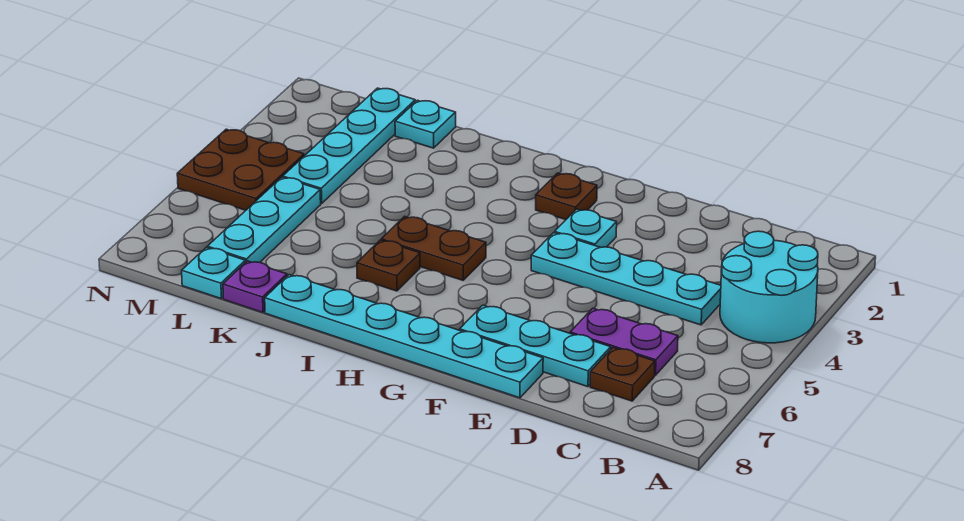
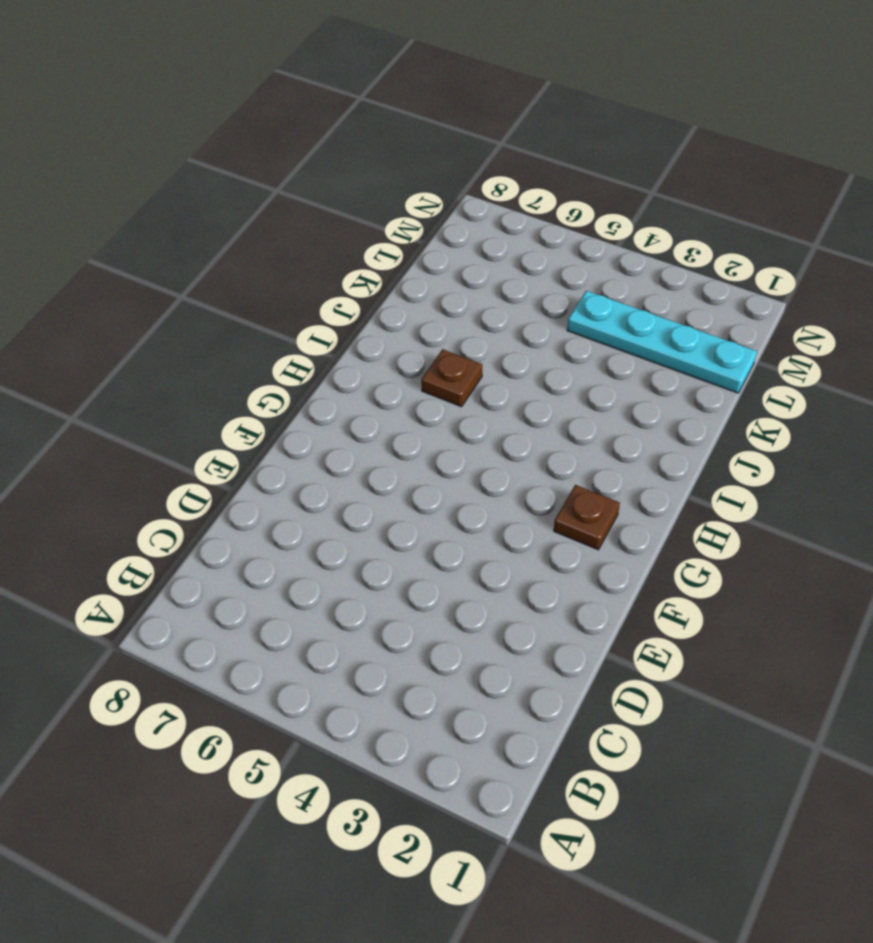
none -> cyan 2x2 round brick [720,231,818,343]
none -> cyan 1x4 plate [531,233,721,325]
none -> purple 1x2 plate [570,308,678,375]

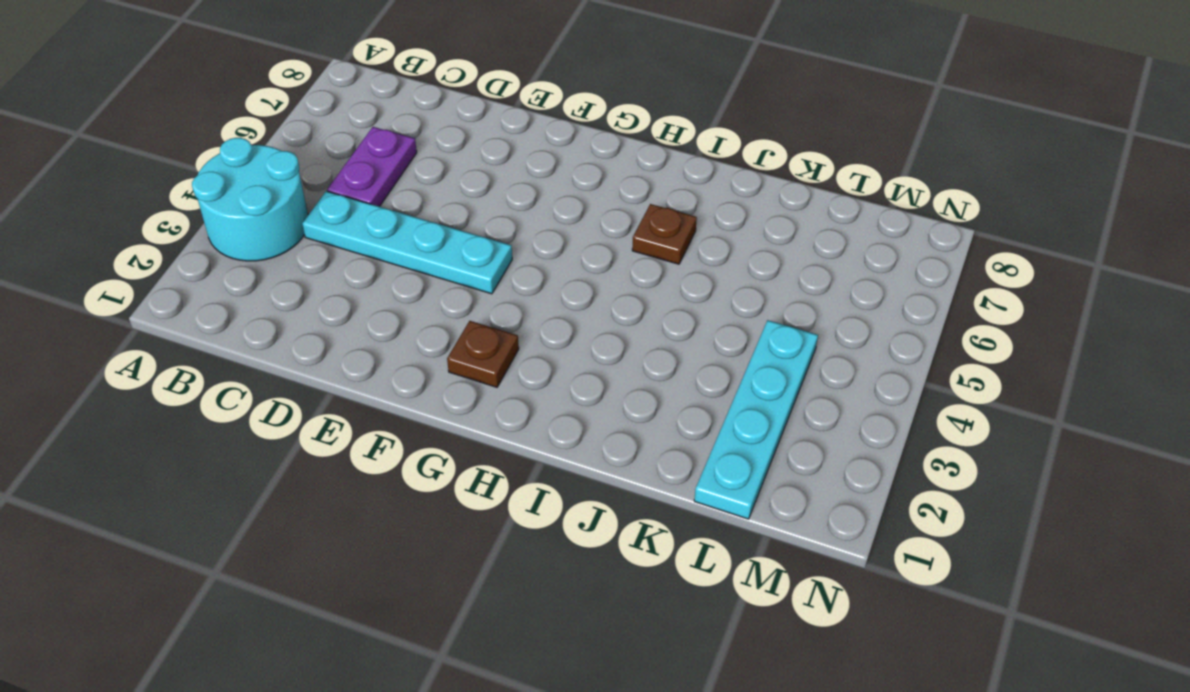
purple 1x2 plate [327,127,417,207] -> purple 1x2 plate turned to [570,308,678,375]
none -> brown 1x1 plate [590,348,655,401]
none -> cyan 1x3 plate [460,305,611,387]
none -> cyan 1x6 plate [265,275,543,398]

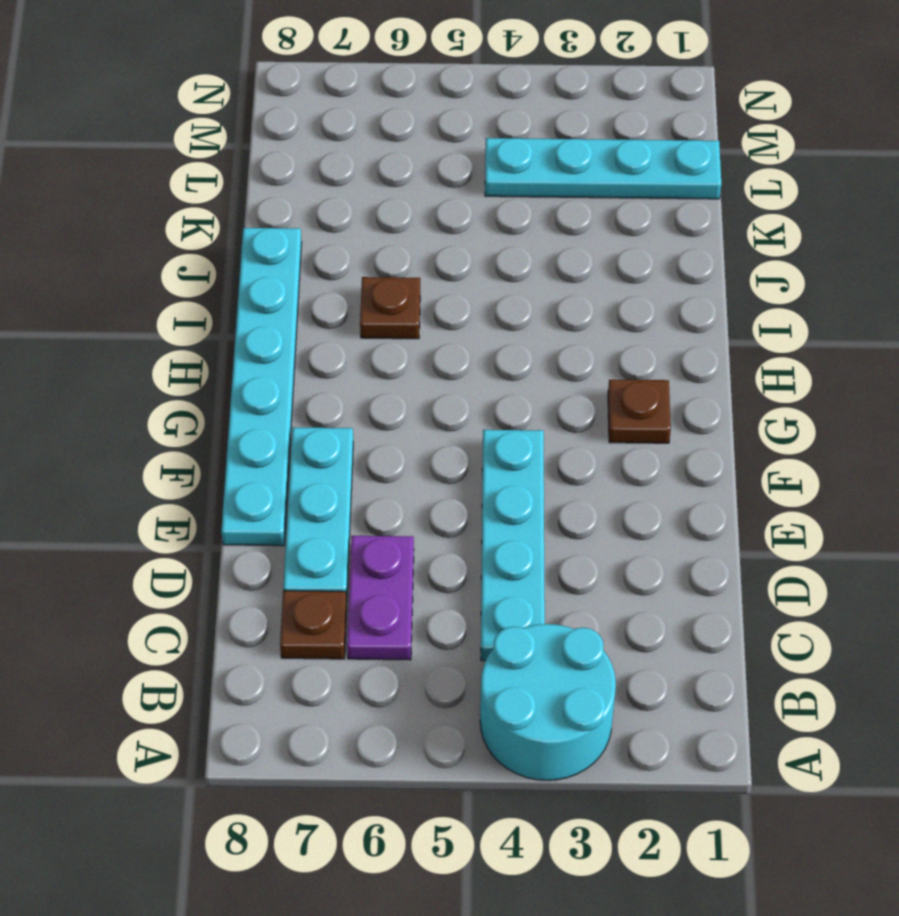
none -> cyan 1x1 plate [555,209,617,247]
none -> brown 1x2 plate [381,216,486,280]
none -> cyan 1x1 plate [395,100,456,148]

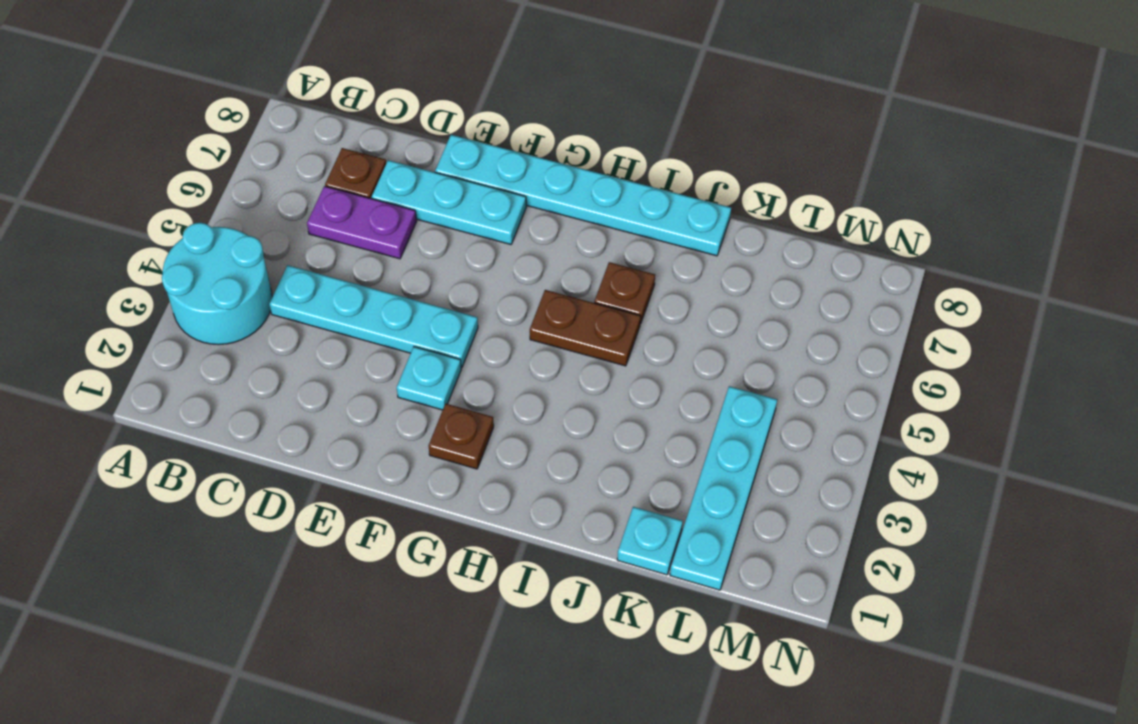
none -> purple 1x1 plate [223,261,287,312]
none -> cyan 1x3 plate [207,177,321,263]
none -> cyan 1x1 plate [182,247,245,299]

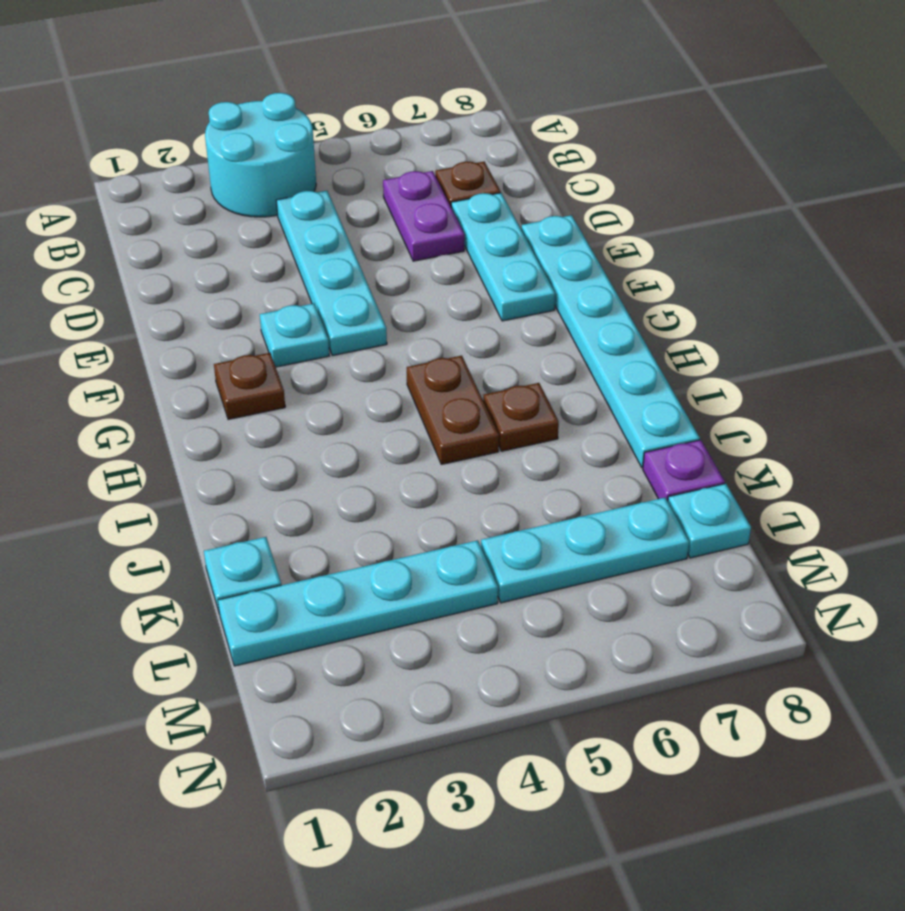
none -> brown 2x2 plate [177,129,304,210]

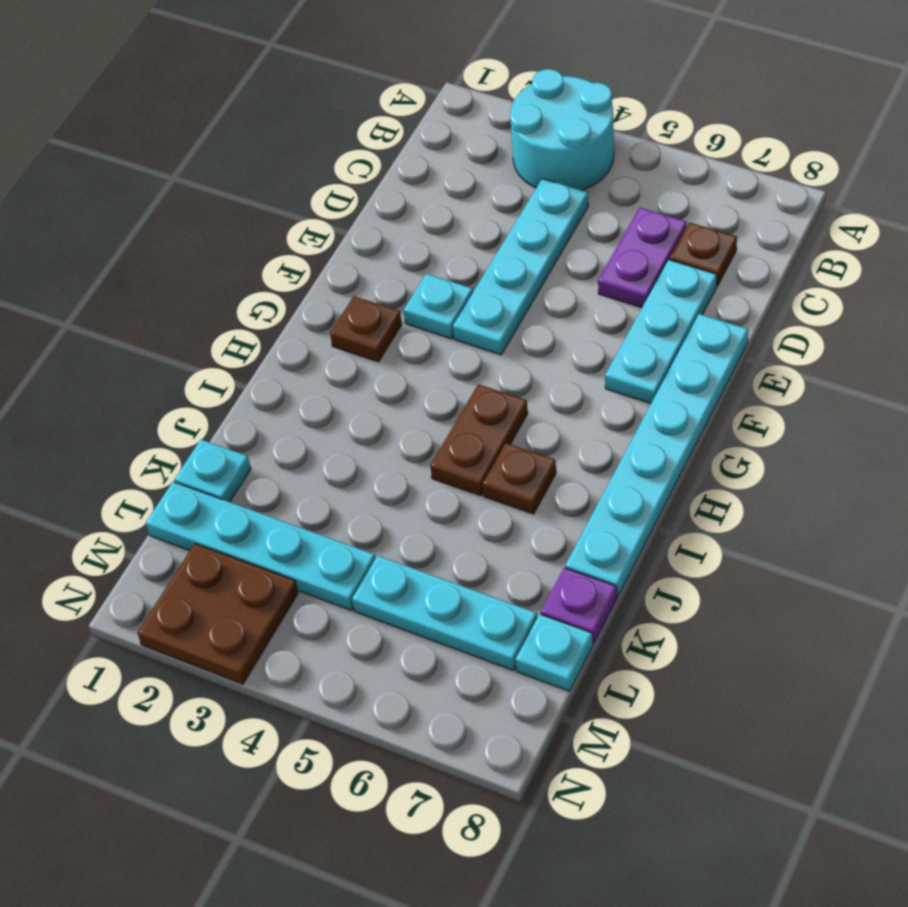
brown 2x2 plate [138,544,298,684] -> brown 2x2 plate moved to [177,129,304,210]

